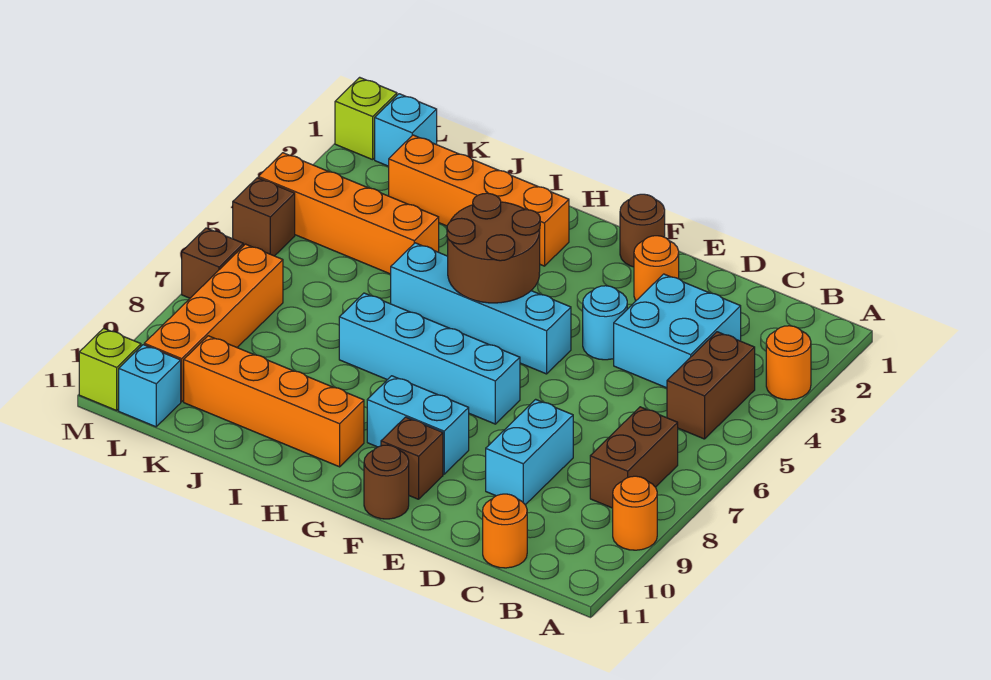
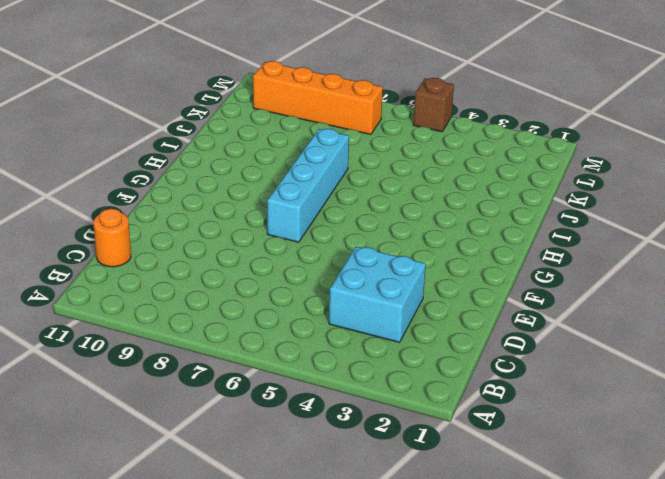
none -> orange 1x1 round brick [766,326,811,400]
none -> orange 1x1 round brick [613,476,657,550]
none -> brown 1x2 brick [667,332,755,439]

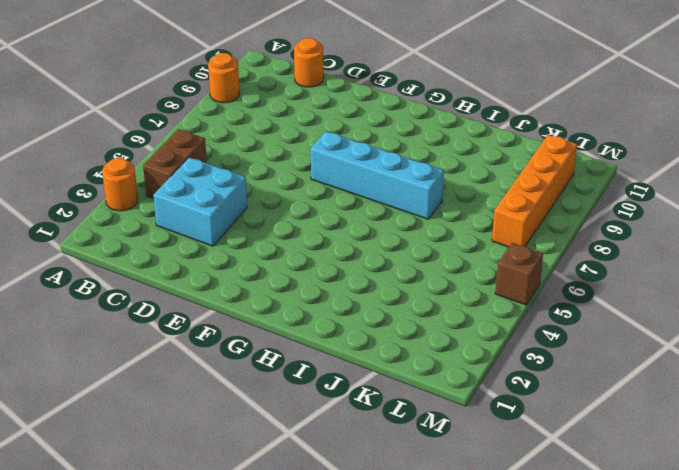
none -> brown 1x2 brick [590,407,678,508]
none -> cyan 1x2 brick [486,399,573,505]
none -> orange 1x1 round brick [634,236,679,301]

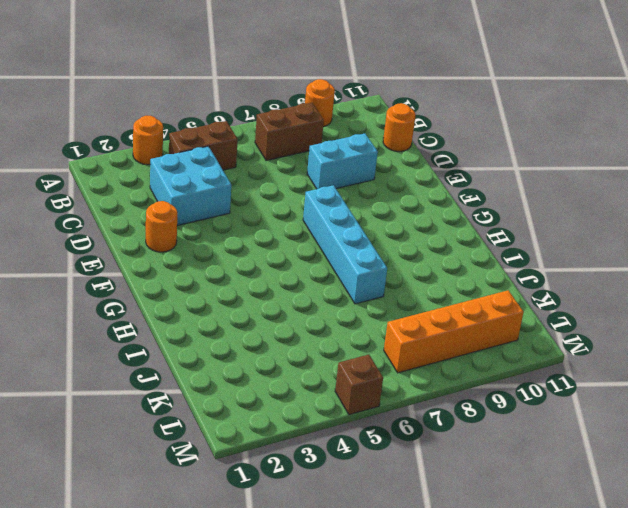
none -> cyan 1x1 round brick [583,286,627,360]
none -> brown 1x1 round brick [620,194,665,267]
none -> cyan 1x4 brick [391,243,571,374]

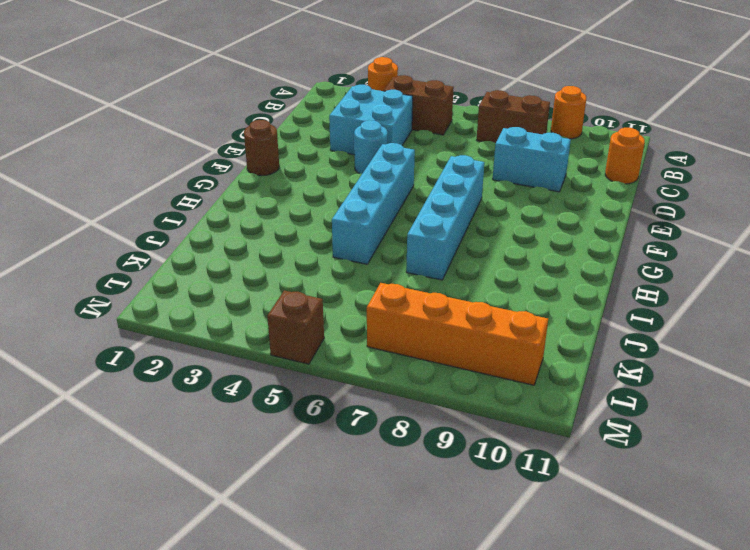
none -> orange 1x1 round brick [634,236,679,301]
none -> cyan 1x2 brick [367,376,469,474]
none -> brown 1x1 brick [381,417,443,499]

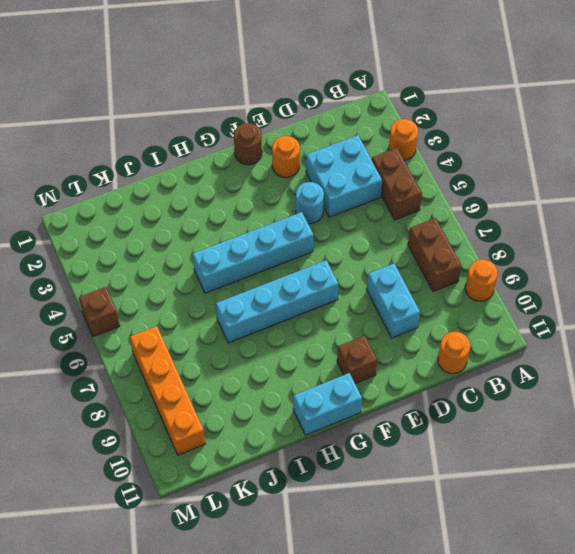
cyan 1x2 brick [293,373,362,435] -> cyan 1x2 brick moved to [367,376,469,474]
none -> brown 1x1 round brick [364,445,409,519]
none -> orange 1x4 brick [389,135,569,266]
none -> orange 1x4 brick [184,336,364,467]

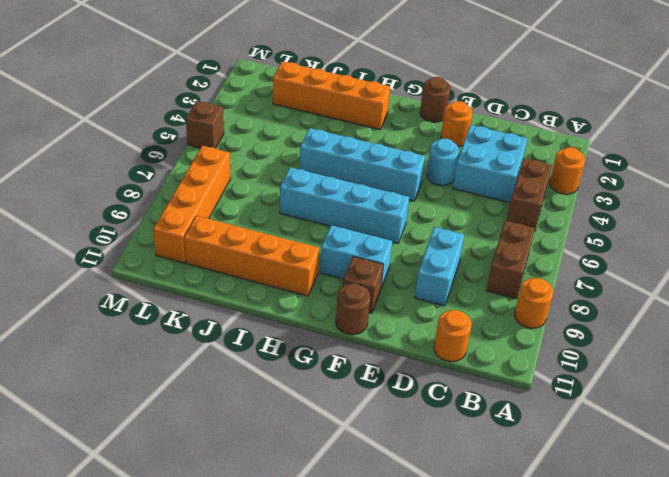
none -> orange 1x4 brick [258,153,439,274]
none -> cyan 1x1 brick [375,94,437,166]
none -> cyan 1x1 brick [119,345,181,427]

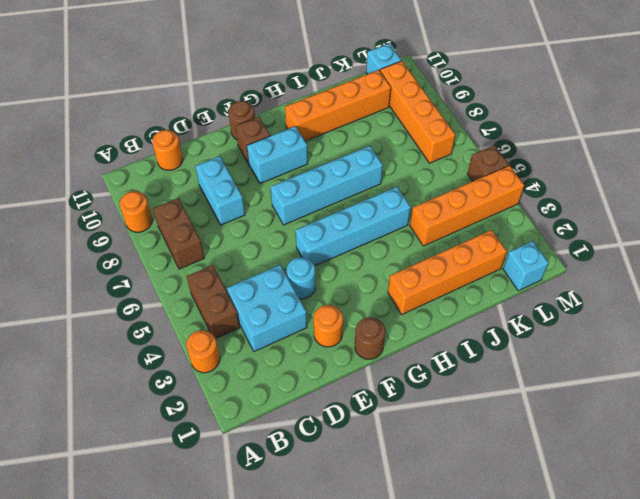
none -> lime 1x1 brick [335,77,397,160]
none -> brown 1x1 brick [182,228,244,298]
none -> lime 1x1 brick [79,328,141,410]

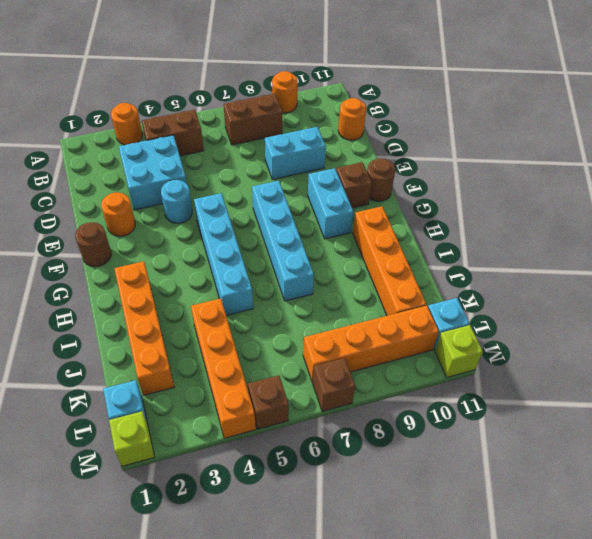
none -> brown 2x2 round brick [447,193,540,303]

